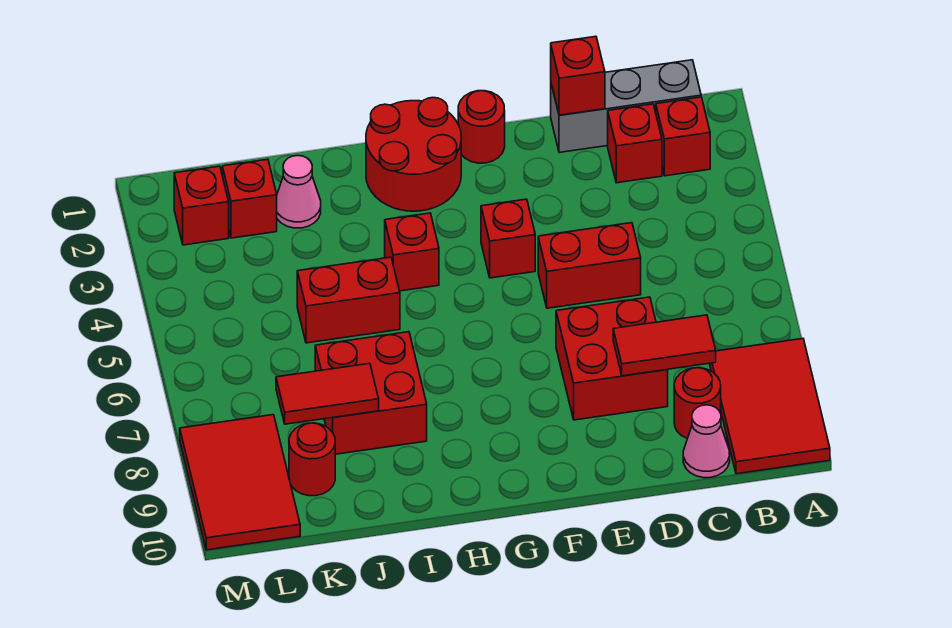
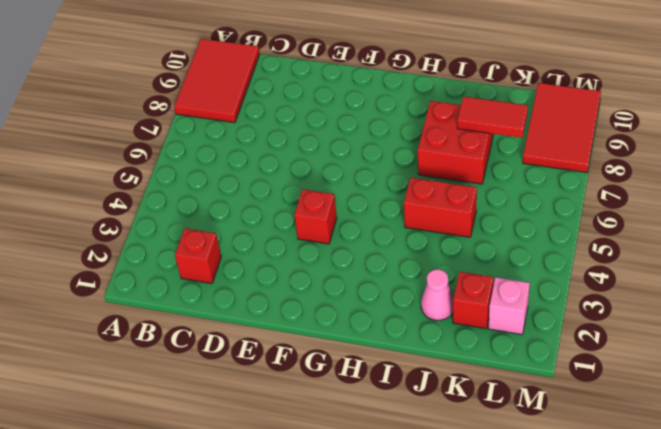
pink 1x1 brick [489,277,530,335] -> red 1x1 brick [174,166,229,245]
none -> grey 1x3 brick [551,60,701,153]
none -> red 1x1 brick [656,97,710,176]
none -> red 1x1 round brick [674,368,721,439]

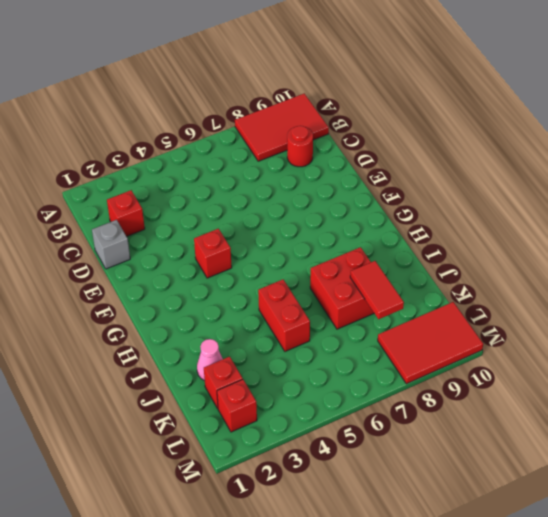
grey 1x1 brick [92,220,130,269] -> grey 1x3 brick [551,60,701,153]
none -> red 1x1 brick [656,97,710,176]
none -> pink 1x1 cone [683,405,730,478]
none -> red 1x2 brick [538,223,641,308]

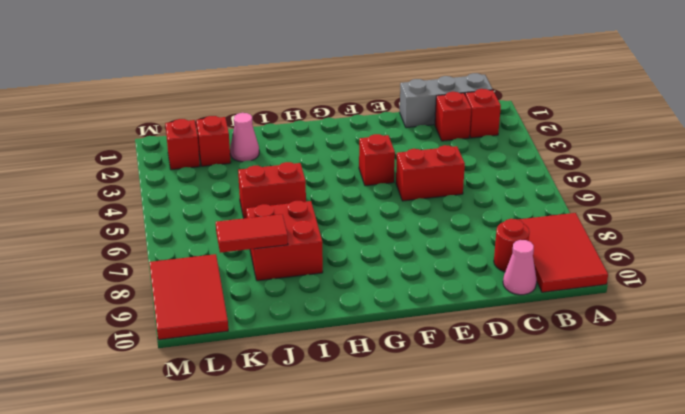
none -> red 2x2 brick [556,297,668,420]
none -> red 1x1 round brick [458,91,505,163]
none -> red 2x2 round brick [366,98,461,211]

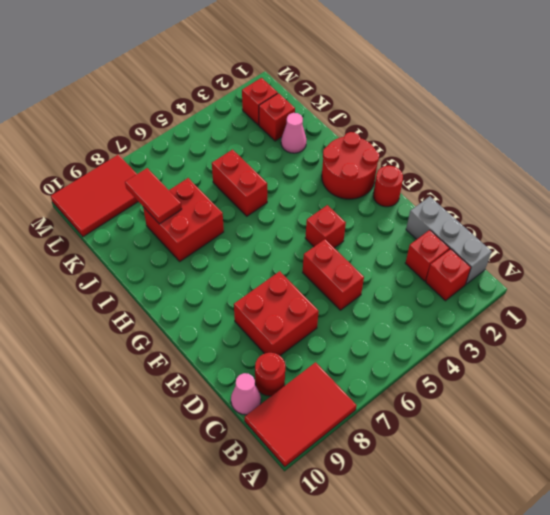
none -> red 1x1 brick [385,213,439,291]
none -> red 1x1 round brick [289,423,335,496]
none -> red 1x2 tile [613,315,716,376]

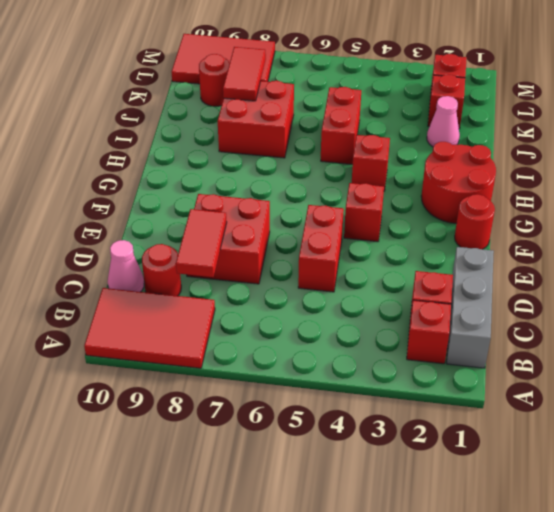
none -> red 1x1 brick [551,36,605,115]

